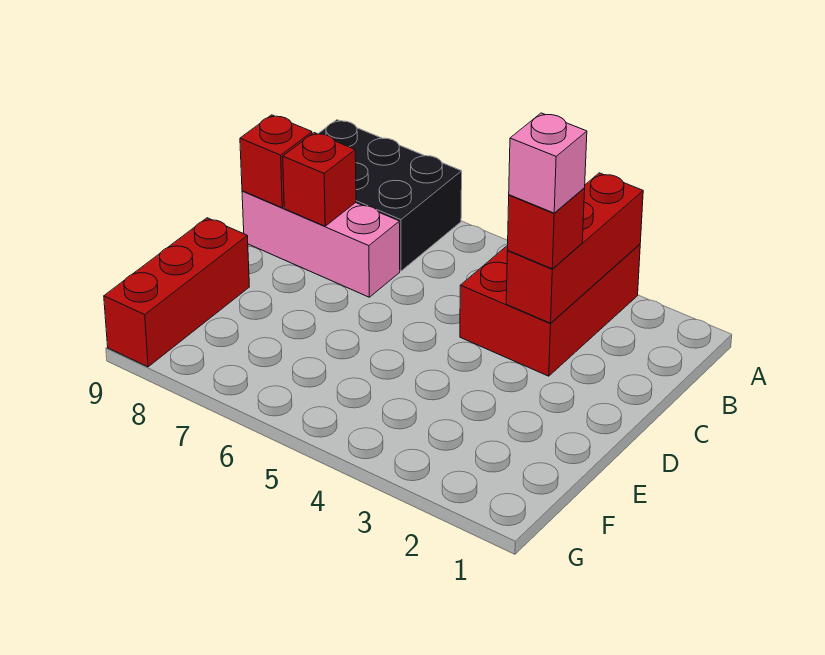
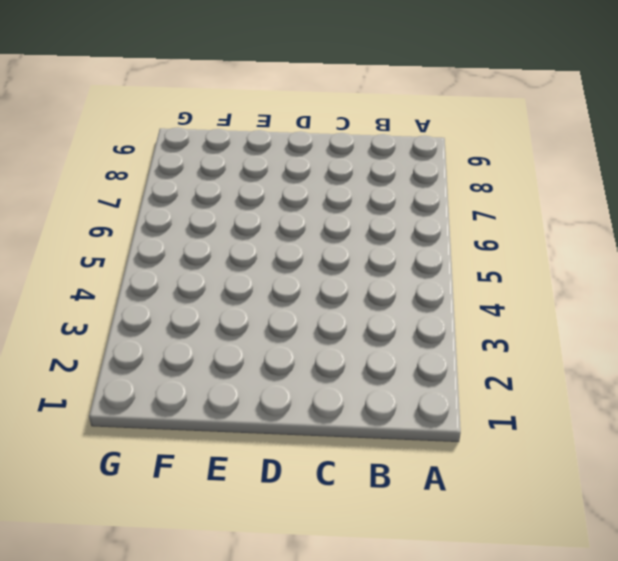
none -> red 2x3 brick [460,244,640,376]
none -> black 2x3 brick [318,120,462,271]

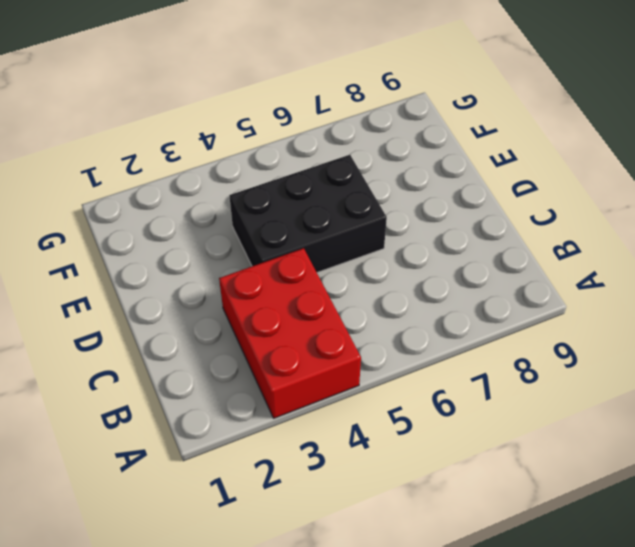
black 2x3 brick [229,155,387,272] -> black 2x3 brick moved to [318,120,462,271]
none -> pink 1x3 brick [242,191,400,297]
none -> red 1x3 brick [104,218,249,367]

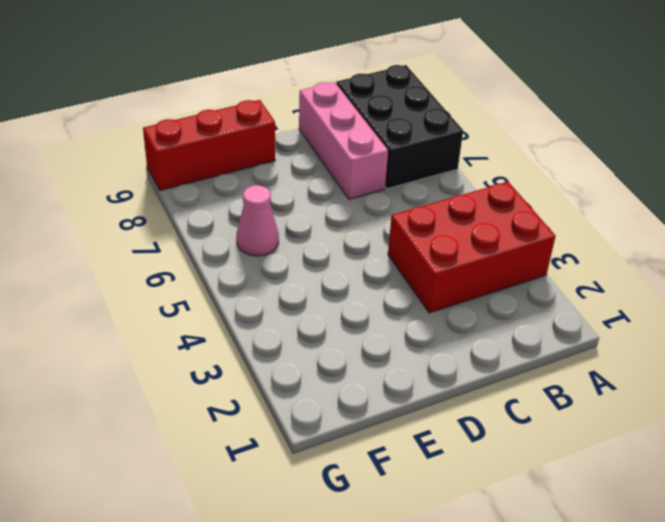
pink 1x1 cone [236,185,279,256] -> none
none -> red 1x3 brick [506,173,643,323]
none -> red 1x1 brick [283,133,356,226]

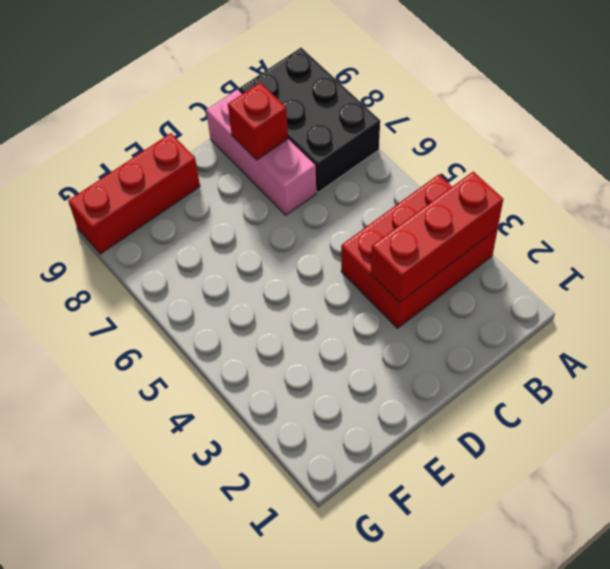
none -> red 1x1 brick [240,115,312,208]
none -> red 1x1 brick [508,188,585,269]

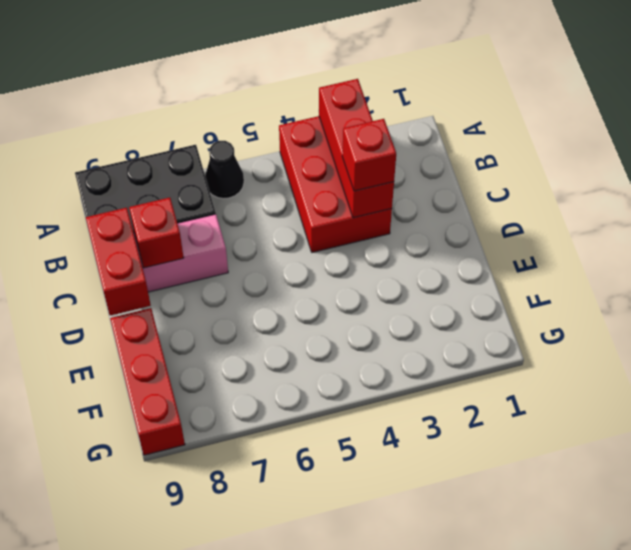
black 1x1 cone [205,141,244,199] -> none
red 1x2 brick [86,208,151,316] -> red 1x1 brick [240,115,312,208]
none -> pink 1x1 brick [509,113,587,213]

